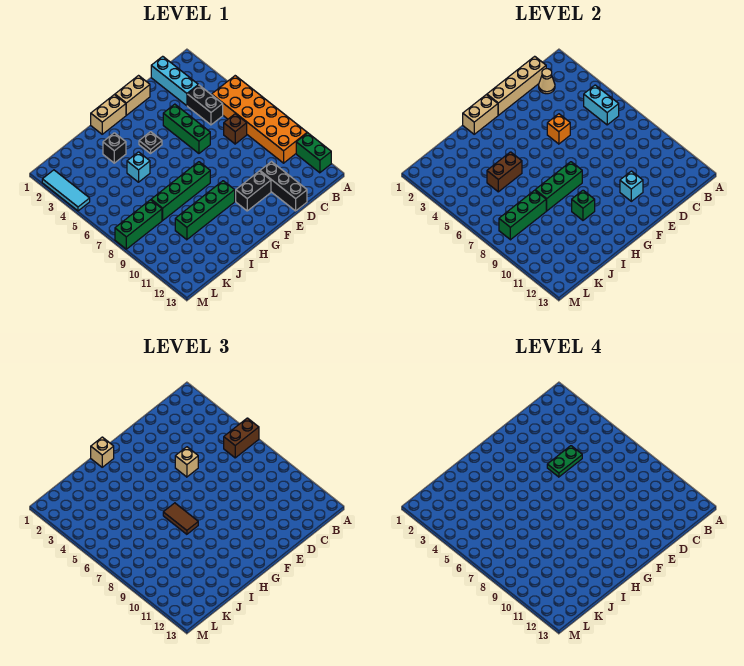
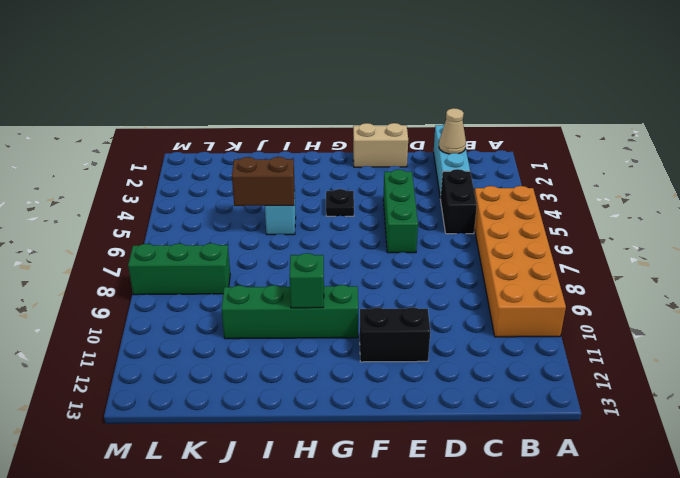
none -> green 1x2 brick [296,133,331,173]
none -> brown 1x1 brick [224,114,247,144]
none -> black 1x3 brick [260,162,307,211]
none -> tan 1x2 brick [91,95,126,134]

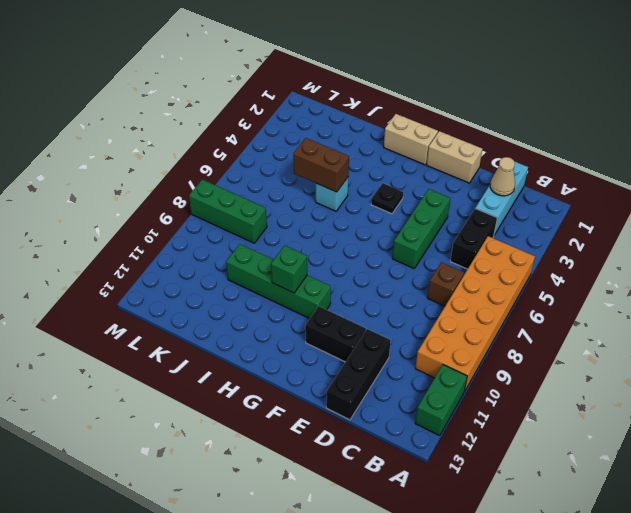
none -> green 1x4 brick [151,162,210,220]
none -> black 1x1 brick [103,133,126,163]
none -> cyan 1x3 tile [42,170,90,211]
none -> cyan 1x2 brick [584,85,619,125]

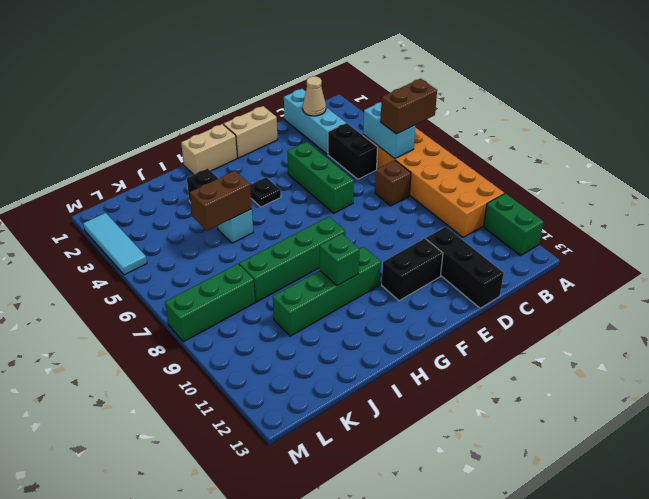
none -> tan 1x4 brick [487,56,546,115]
none -> orange 1x1 brick [547,114,570,144]
none -> cyan 1x1 brick [620,171,643,201]
none -> tan 1x2 brick [463,95,498,134]

